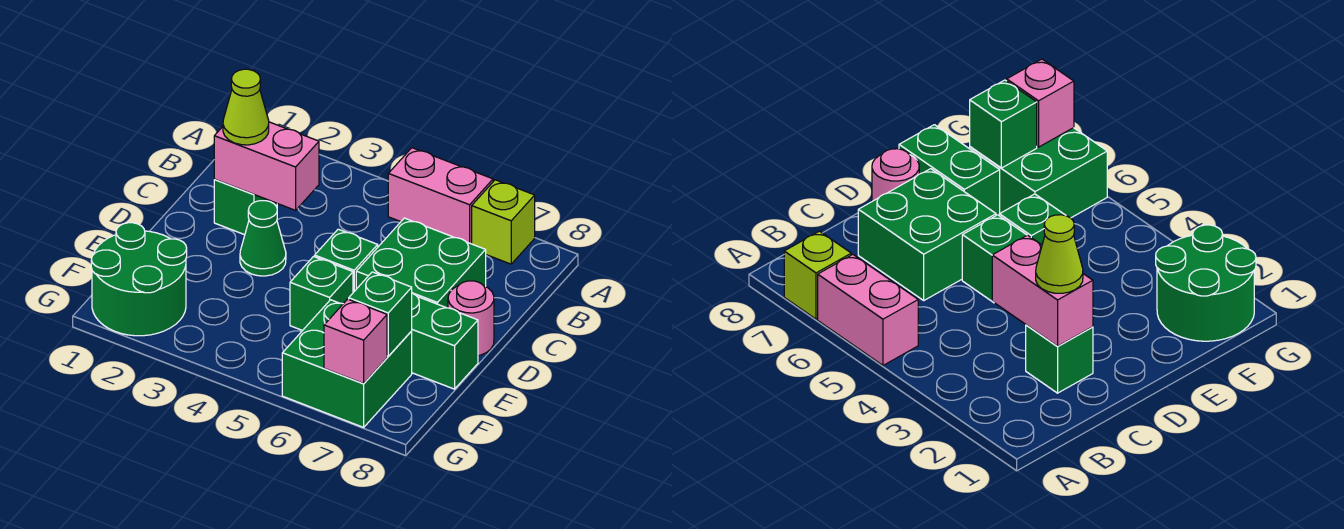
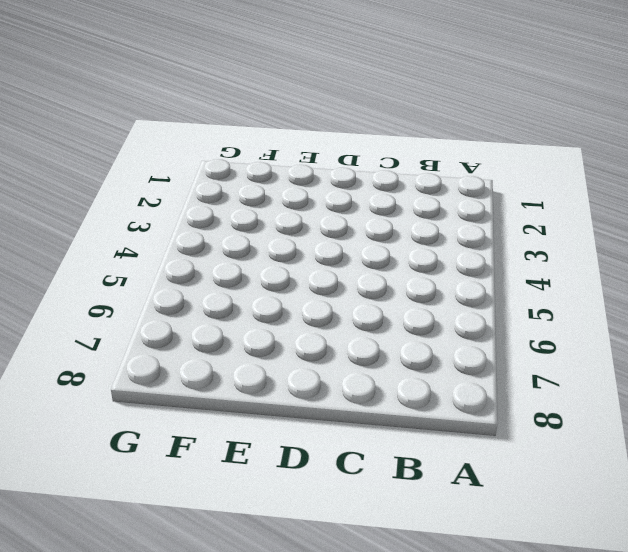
none -> pink 1x2 brick [388,148,493,244]
none -> lime 1x1 brick [472,180,535,264]
none -> green 1x1 brick [214,180,277,235]

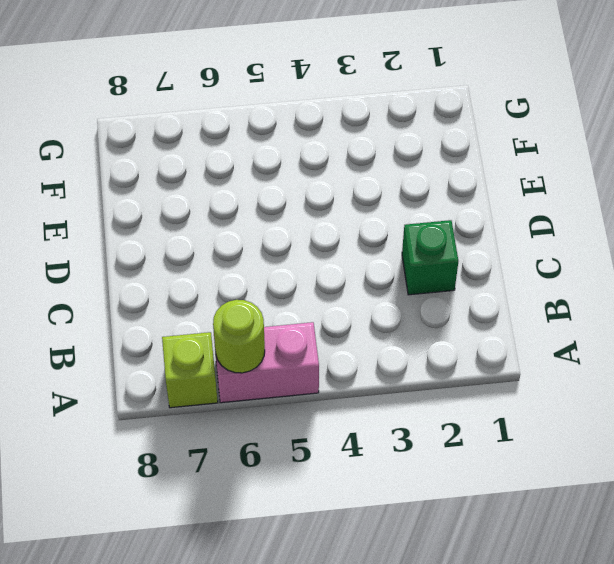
lime 1x1 round brick [213,300,265,373] -> none
none -> green 2x2 brick [356,218,486,308]
none -> green 1x1 cone [240,201,286,276]
none -> green 1x1 brick [315,229,378,292]

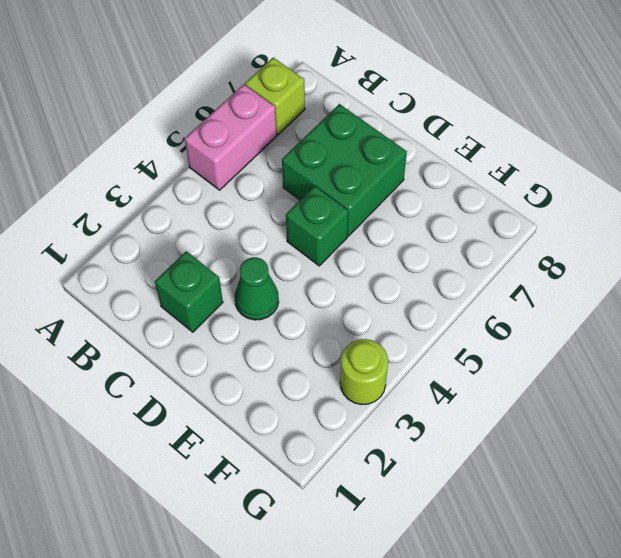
lime 1x1 round brick [340,339,388,405] -> none
none -> pink 1x1 round brick [448,281,494,356]
none -> green 1x1 brick [290,257,353,331]
none -> green 1x2 brick [412,293,478,389]

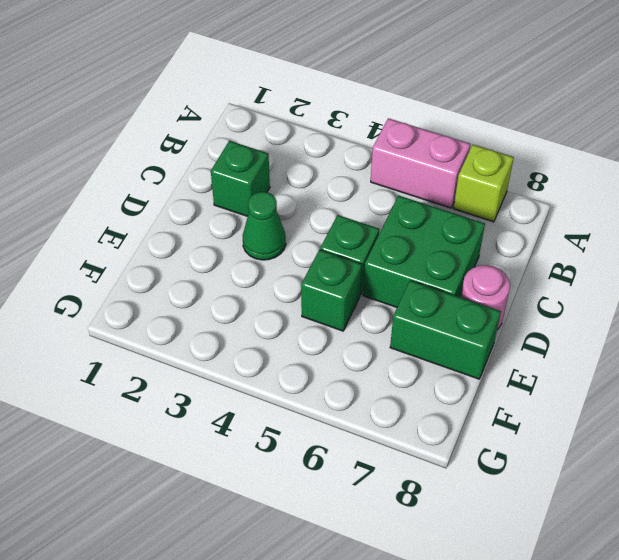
none -> green 2x2 round brick [91,223,187,336]
none -> green 2x2 brick [282,300,412,427]
none -> pink 1x2 brick [214,122,319,210]

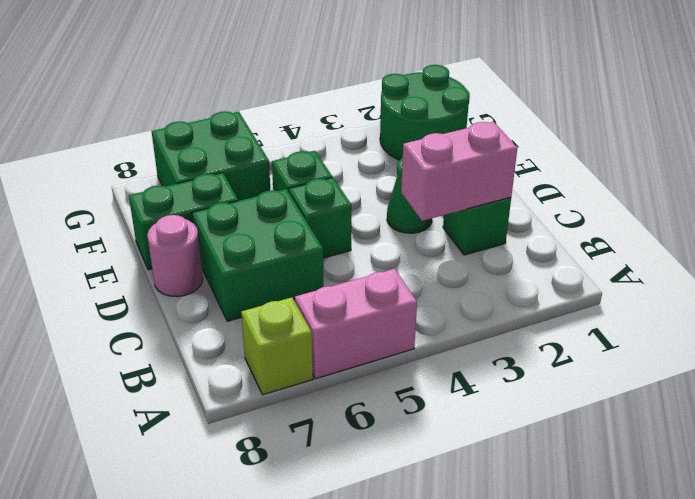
none -> green 1x1 brick [349,272,412,356]
none -> pink 1x1 brick [324,299,387,384]
none -> lime 1x1 cone [223,69,269,145]

